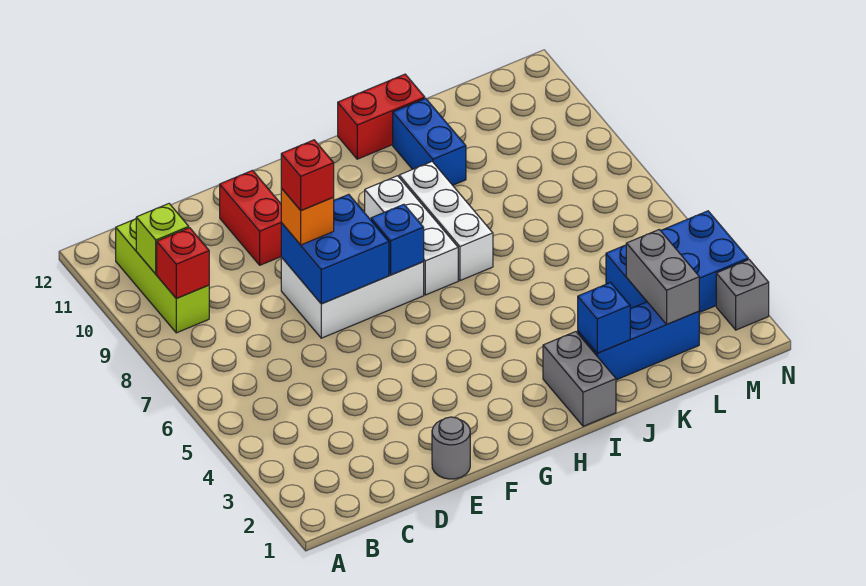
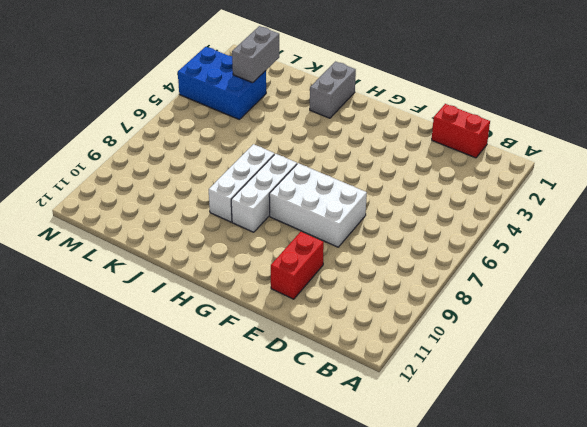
red 1x2 brick [432,104,490,158] -> red 1x2 brick moved to [338,74,425,159]
none -> lime 1x3 brick [116,219,209,333]
none -> grey 1x1 round brick [432,417,470,479]
none -> blue 1x3 brick [578,302,699,380]

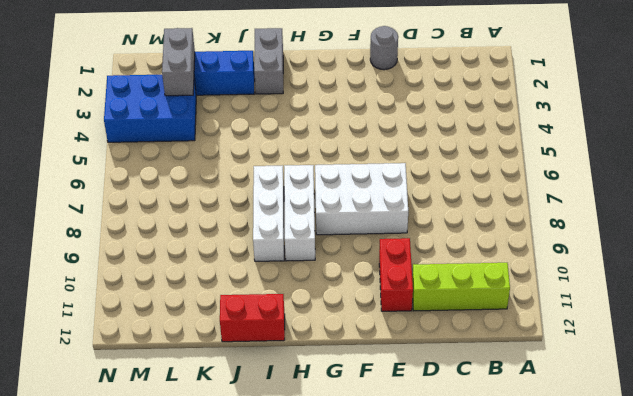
lime 1x3 brick [412,263,510,311] -> lime 1x3 brick turned to [116,219,209,333]
none -> blue 1x2 brick [393,98,466,185]
none -> grey 1x1 brick [716,259,769,330]
none -> red 1x1 brick [157,228,209,298]

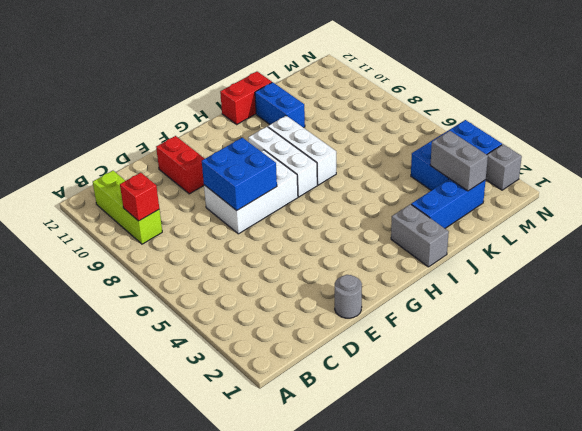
none -> lime 1x1 brick [136,204,189,274]
none -> blue 1x1 brick [371,204,424,275]
none -> blue 1x1 brick [578,283,630,353]

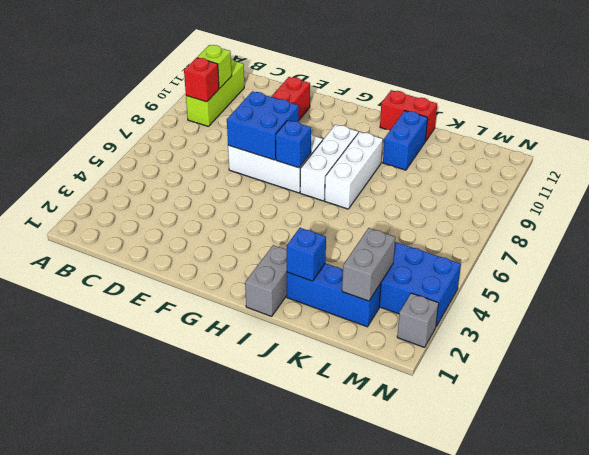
none -> grey 1x1 round brick [432,417,470,479]
none -> orange 1x1 brick [281,188,334,245]
none -> red 1x1 brick [281,140,334,211]

